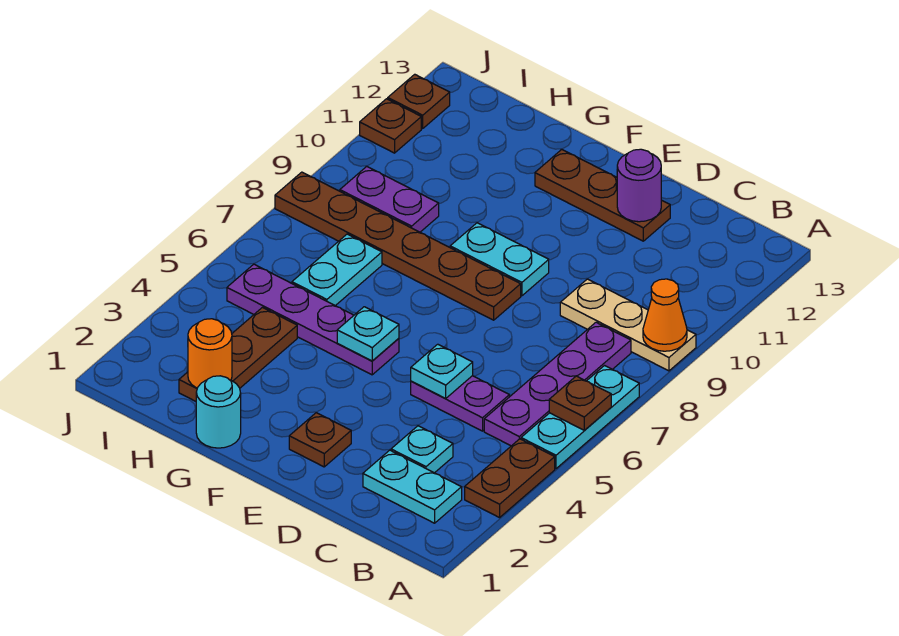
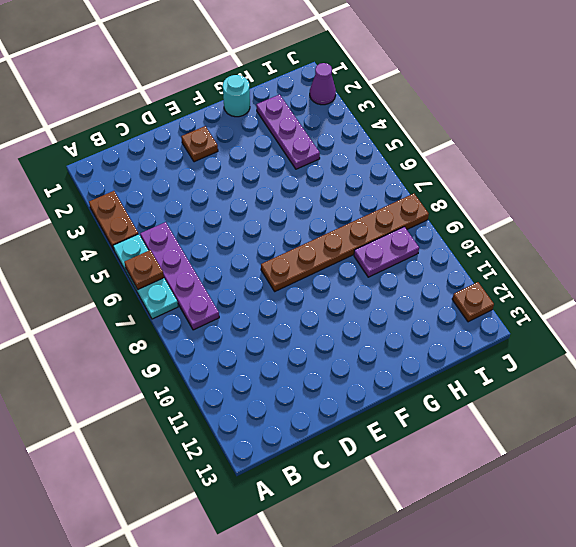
purple 1x3 plate [256,94,320,169] -> brown 1x3 plate [179,307,297,401]
purple 1x1 cone [310,63,336,105] -> none
none -> tan 1x3 plate [560,279,696,371]
none -> cyan 1x2 plate [363,450,462,523]
none -> cyan 1x1 plate [391,426,453,473]

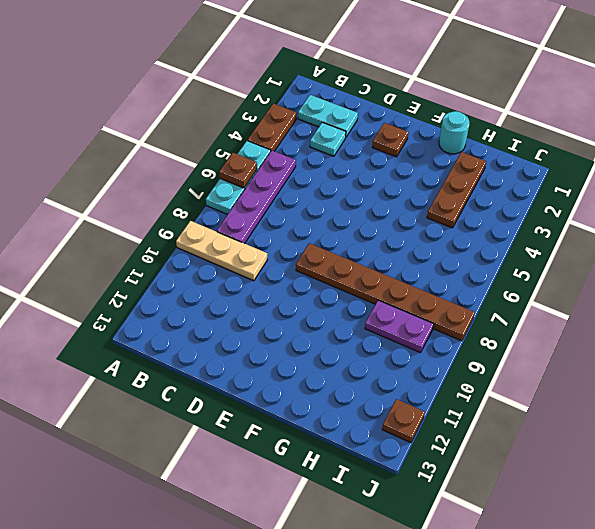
none -> purple 1x2 plate [411,376,509,431]
none -> brown 1x3 plate [535,150,670,241]
none -> cyan 1x2 plate [450,223,549,296]

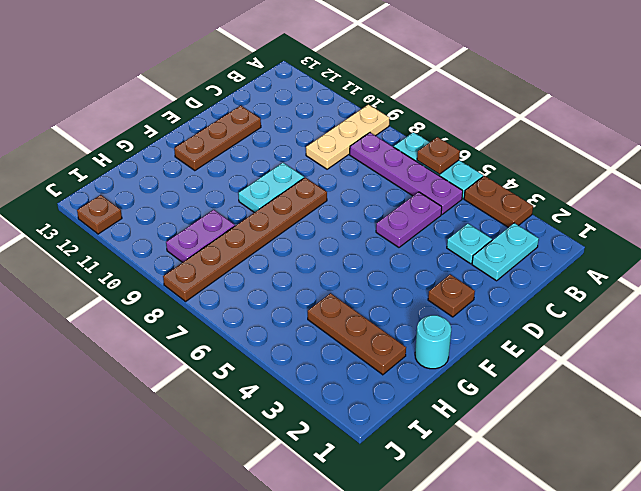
none -> purple 1x4 plate [227,264,399,375]
none -> cyan 1x2 plate [292,234,382,306]
none -> brown 1x1 plate [360,99,421,153]

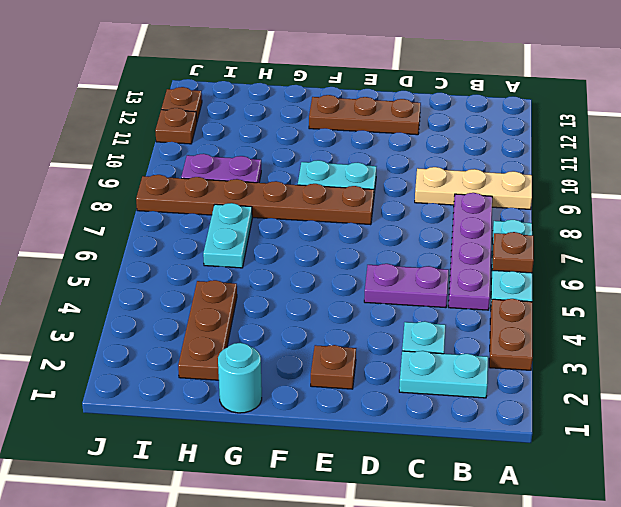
none -> purple 1x4 plate [227,264,399,375]
none -> orange 1x1 cone [643,279,687,351]
none -> cyan 1x1 plate [411,344,473,399]

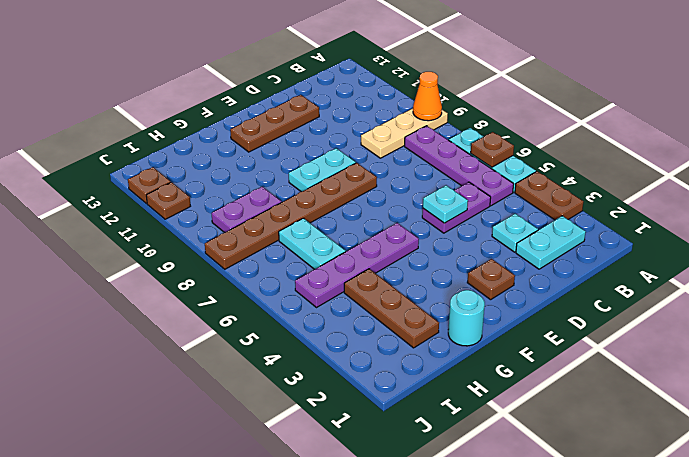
none -> purple 1x1 round brick [617,149,661,222]
none -> cyan 1x1 plate [337,307,399,361]
none -> orange 1x1 round brick [188,319,232,388]

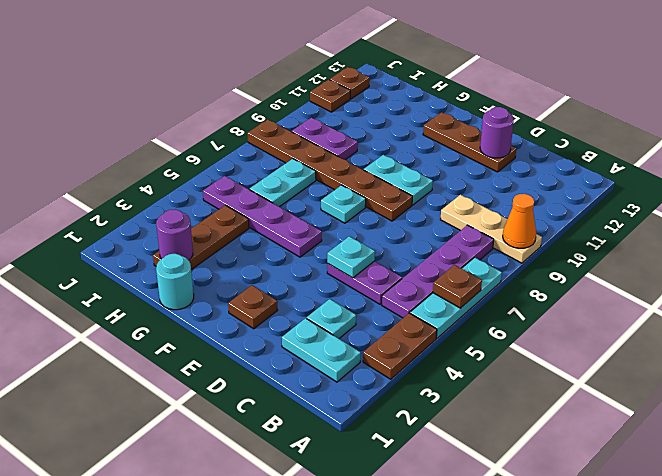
cyan 1x1 plate [321,185,366,223] -> cyan 1x1 plate moved to [337,307,399,361]
purple 1x1 round brick [156,210,193,260] -> orange 1x1 round brick [188,319,232,388]

